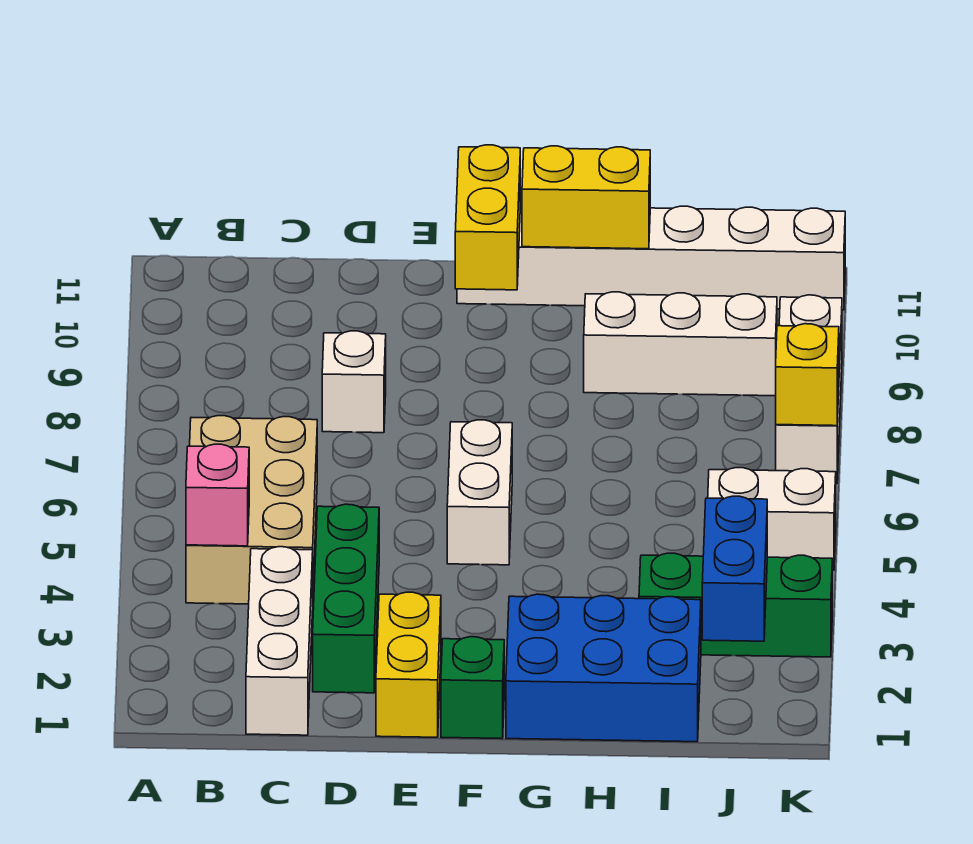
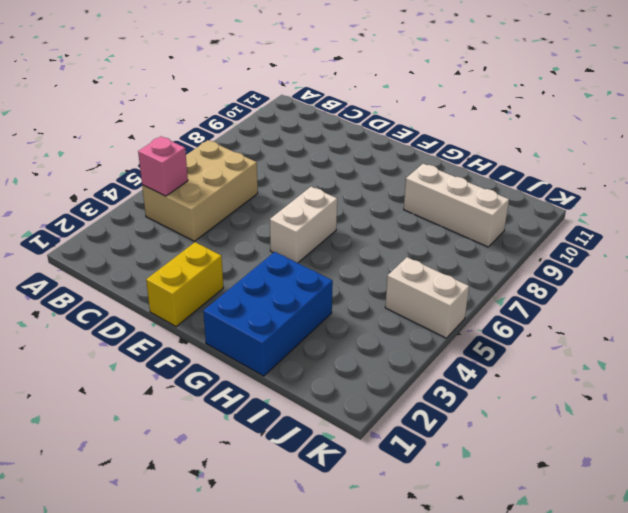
blue 2x3 brick [203,252,333,376] -> blue 2x3 brick turned to [506,594,701,742]
none -> white 1x3 brick [246,547,313,735]
none -> green 1x3 brick [313,504,379,693]
none -> white 1x1 brick [322,331,386,433]

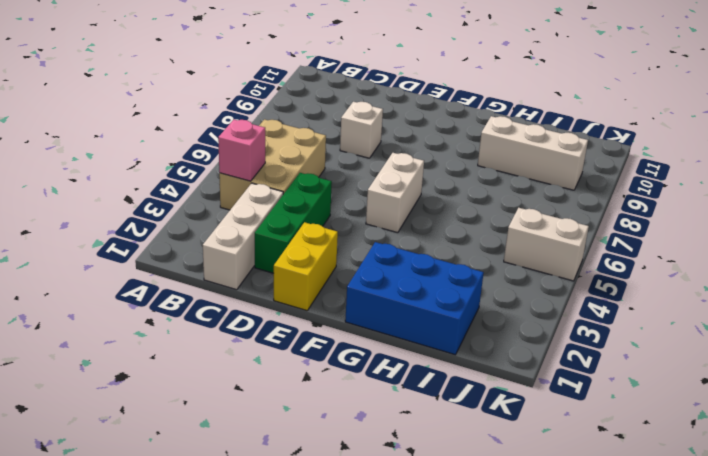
none -> green 1x1 brick [441,637,504,739]
none -> white 1x6 brick [457,206,845,310]
none -> green 1x3 brick [639,553,832,657]

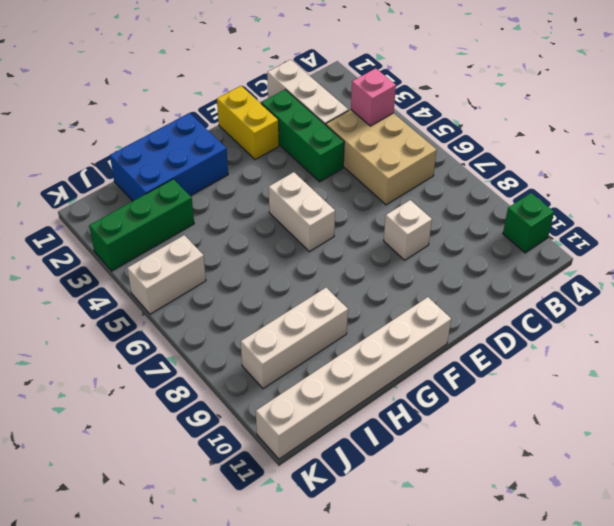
green 1x1 brick [503,193,554,253] -> green 1x1 brick moved to [441,637,504,739]
none -> white 1x3 brick [776,295,842,484]
none -> yellow 1x2 brick [455,145,520,290]
none -> yellow 1x2 brick [522,146,650,249]

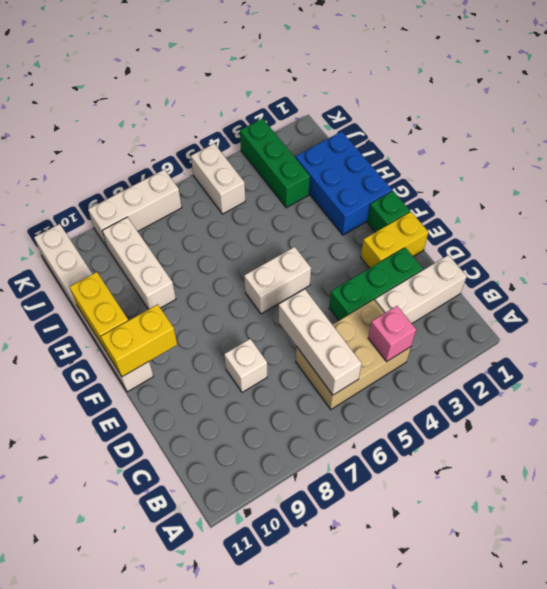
white 1x3 brick [279,289,362,395] -> none
none -> blue 1x2 brick [702,496,767,641]
none -> yellow 1x1 brick [776,324,839,426]

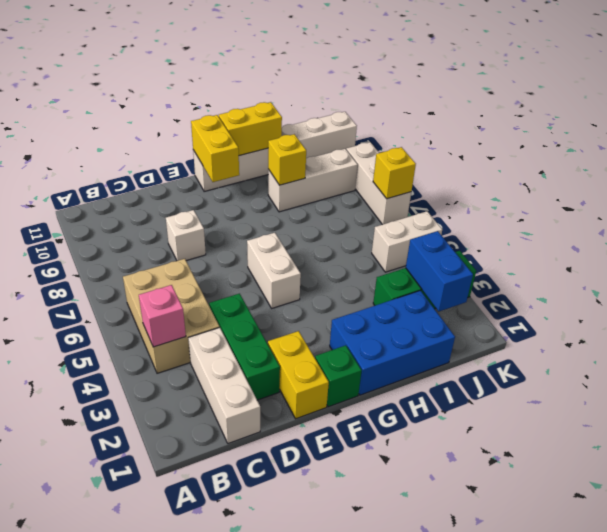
yellow 1x1 brick [268,134,306,185] -> none

